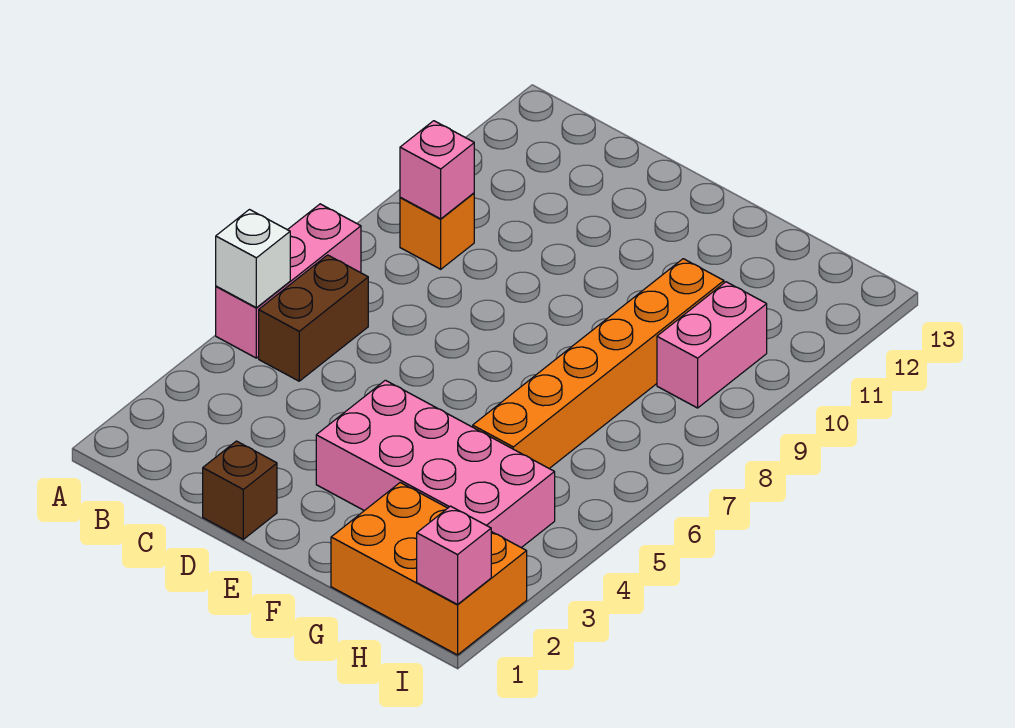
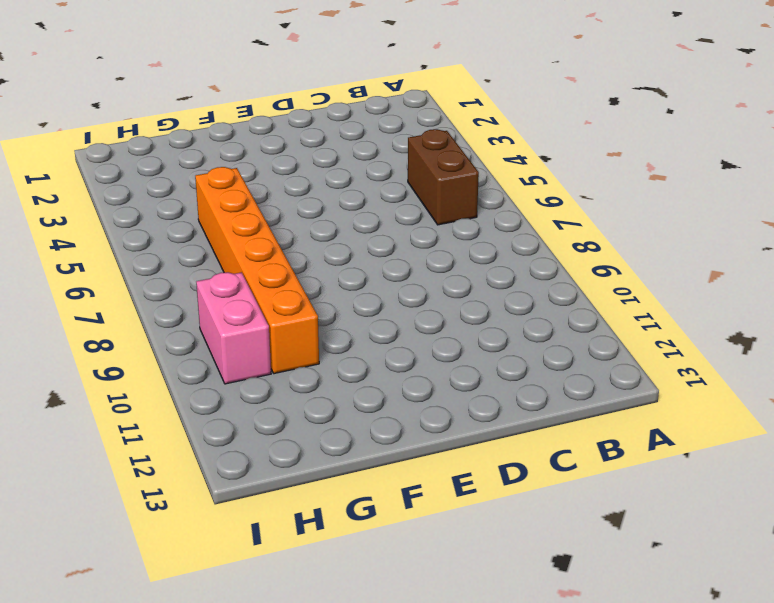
none -> pink 1x3 brick [216,204,361,358]
none -> orange 1x1 brick [400,193,474,269]

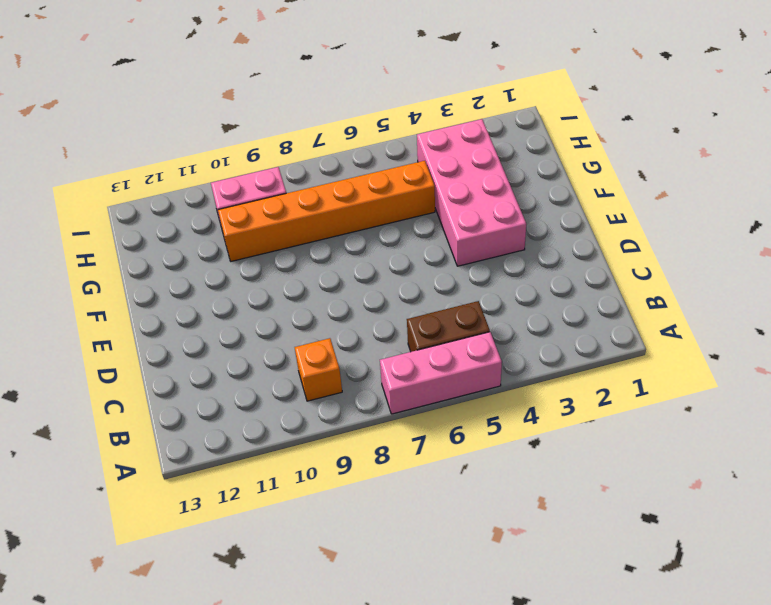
none -> brown 1x1 brick [203,441,277,539]
none -> orange 2x3 brick [331,483,527,655]

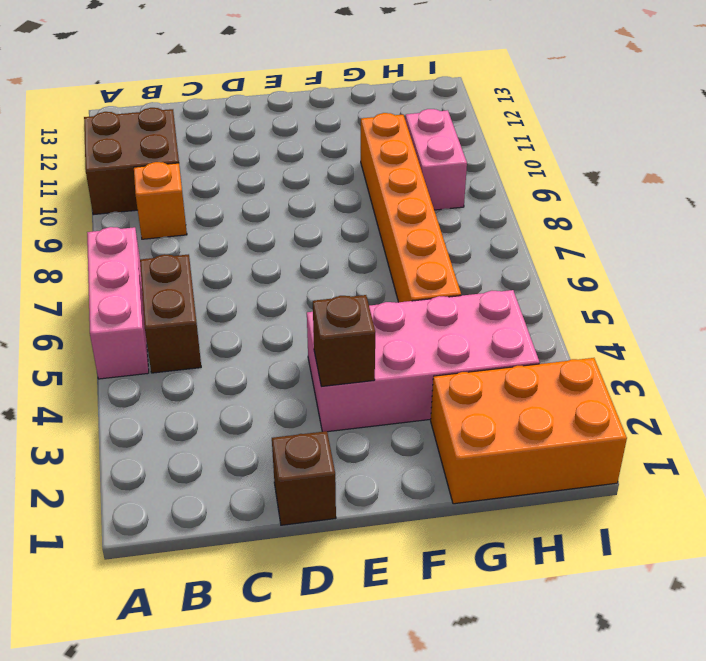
brown 2x2 brick [84,108,179,215] -> none
brown 1x1 brick [313,295,375,386] -> none
none -> white 1x1 brick [216,210,290,308]
none -> pink 1x1 brick [400,121,474,219]

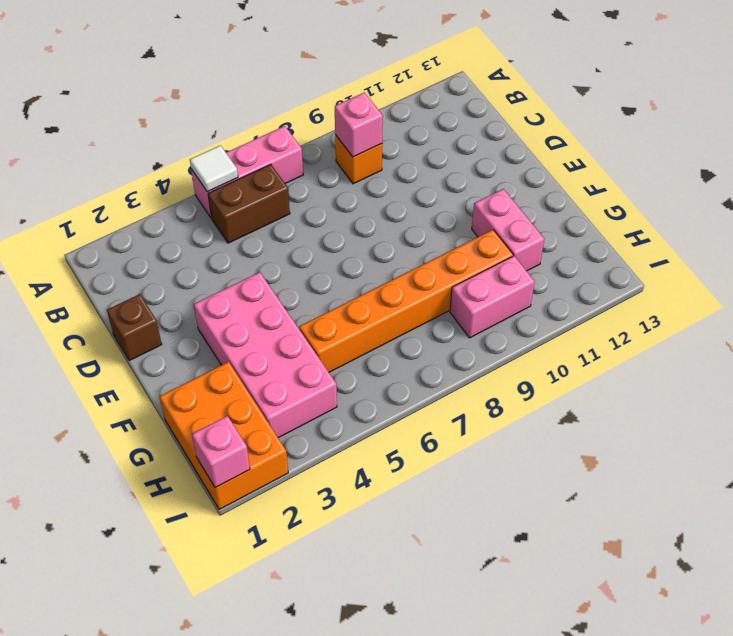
white 1x1 tile [190,145,238,192] -> white 1x1 brick [216,210,290,308]
pink 1x2 brick [472,189,544,271] -> none

